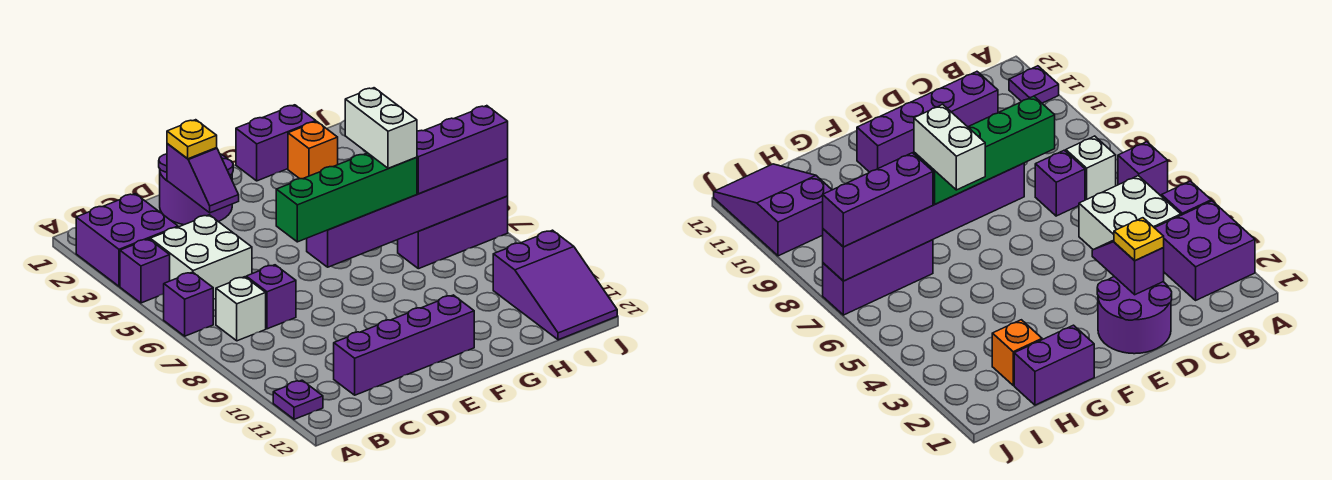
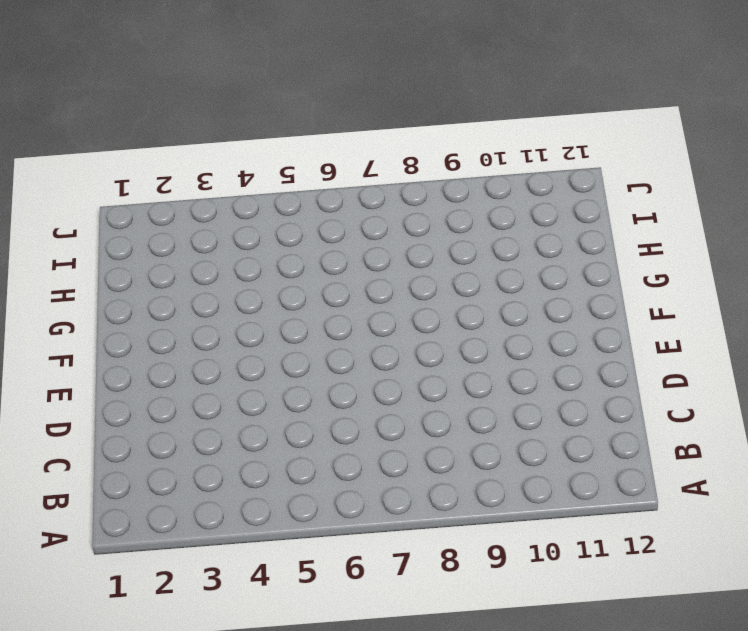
none -> purple 2x2 brick [76,194,178,286]
none -> purple 1x1 brick [120,239,170,303]
none -> purple 1x1 brick [164,272,213,336]

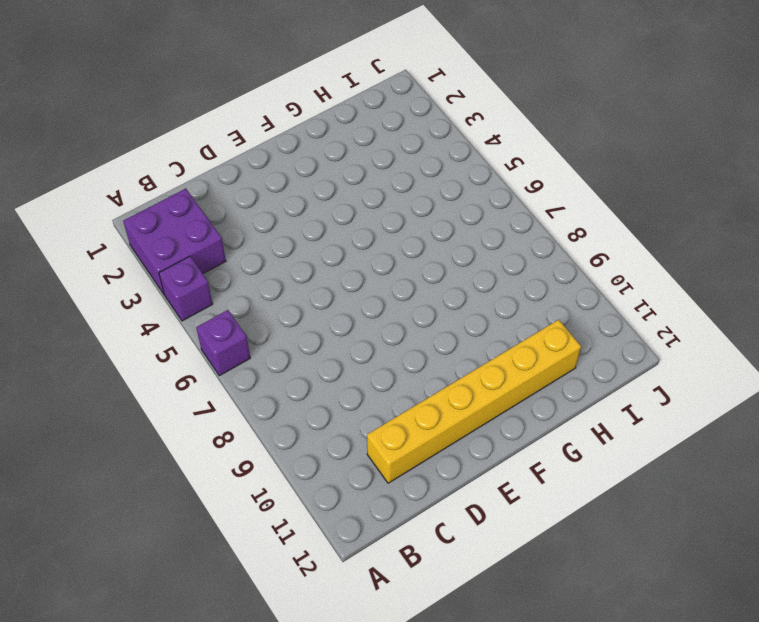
yellow 1x6 brick [367,320,581,483] -> purple 1x4 brick [334,295,474,395]
none -> purple 1x1 plate [273,380,323,419]
none -> white 2x2 brick [150,215,252,299]
none -> white 1x1 brick [216,277,266,341]

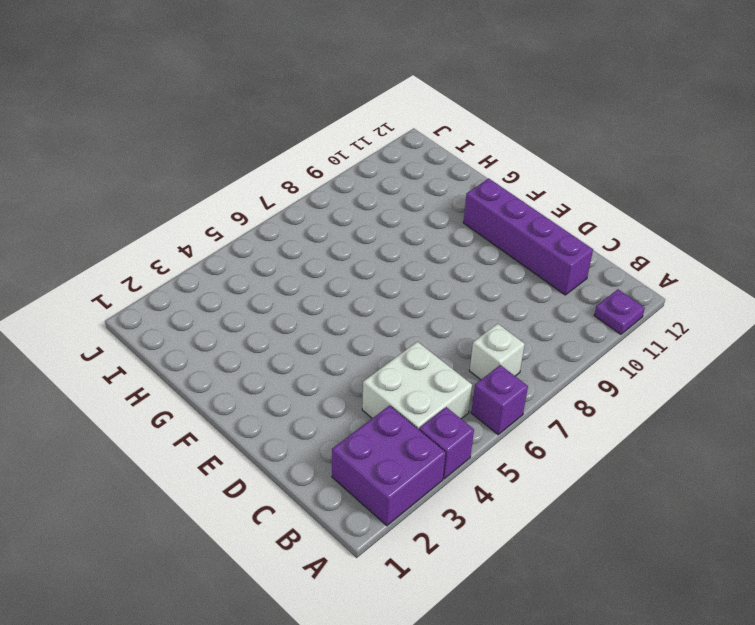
none -> purple 1x1 brick [246,265,296,329]
none -> purple 2x2 round brick [159,154,233,225]
none -> purple 1x2 brick [236,105,316,181]

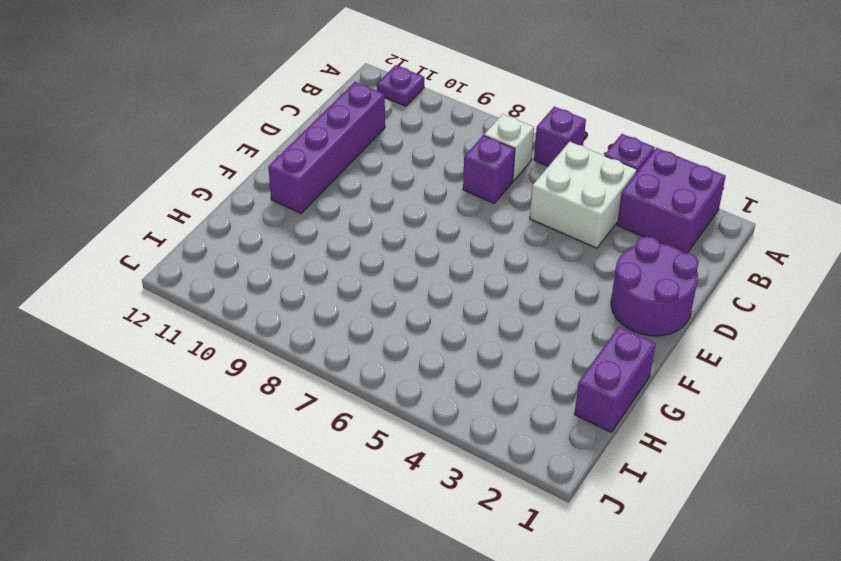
none -> orange 1x1 brick [288,121,338,179]
none -> purple 1x3 brick [398,196,508,269]
none -> purple 2x3 slope [493,230,617,340]

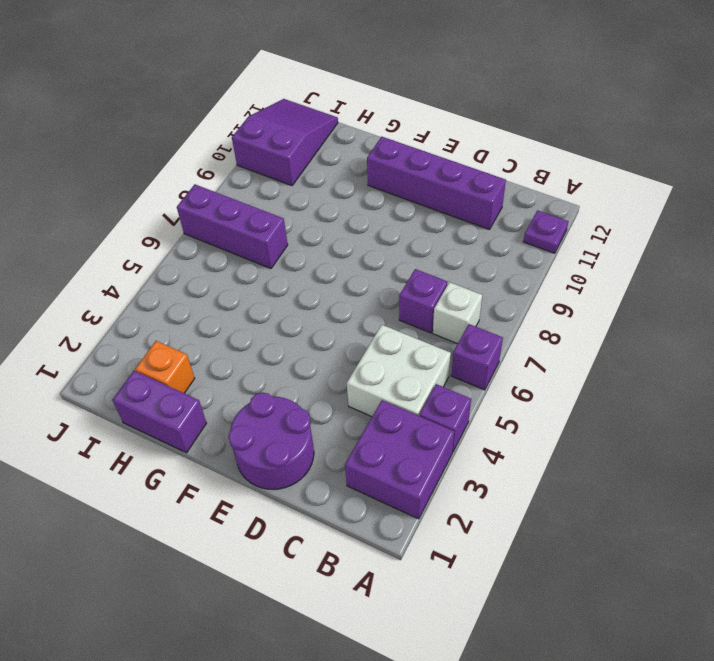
none -> purple 1x2 slope [167,143,239,213]
none -> purple 1x6 brick [307,159,508,267]
none -> yellow 1x1 plate [167,120,217,159]

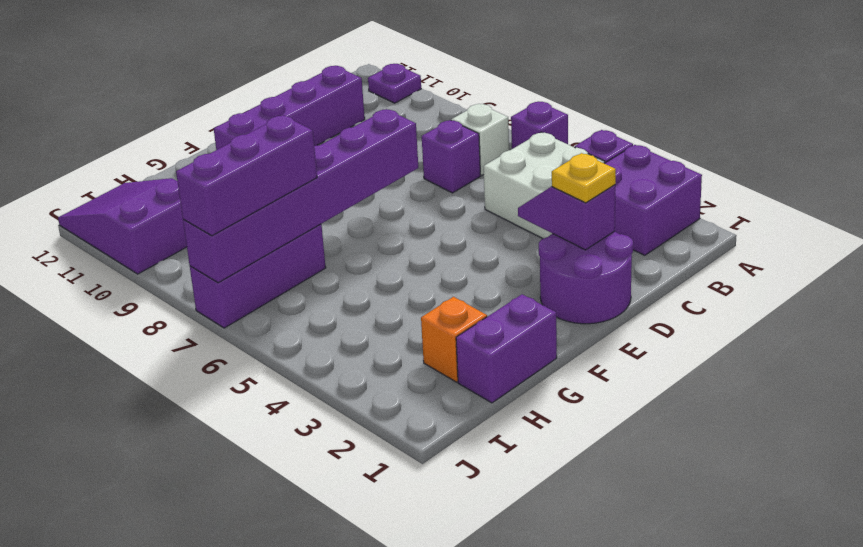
none -> green 1x4 brick [276,153,417,242]
none -> white 1x2 brick [345,88,417,168]

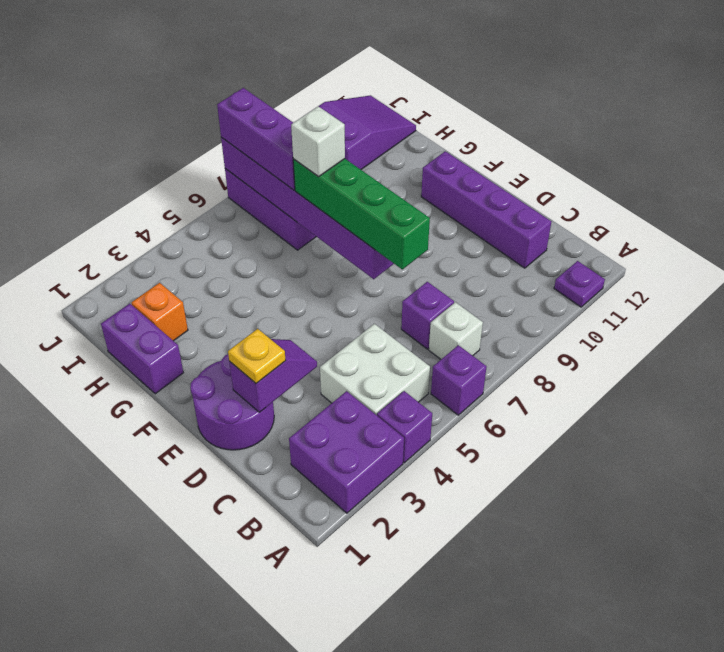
white 1x1 brick [291,106,345,177] -> white 1x2 brick [345,88,417,168]

